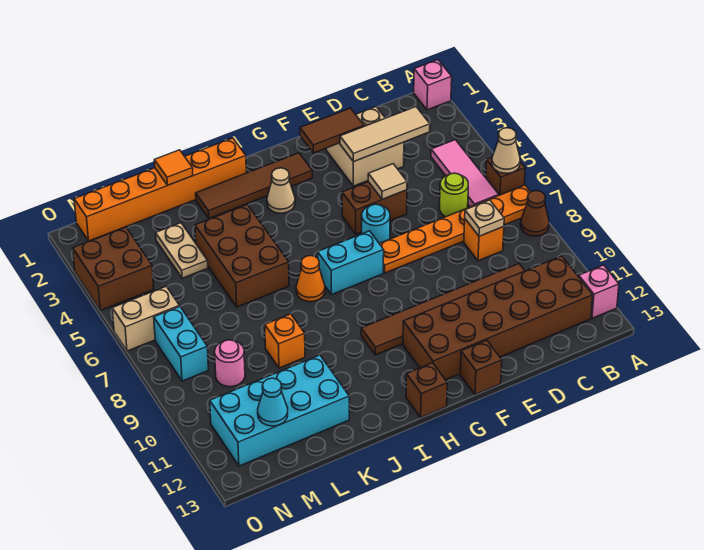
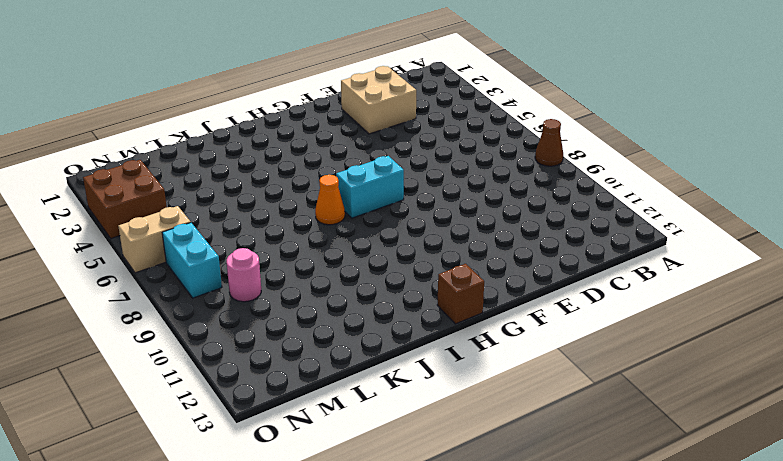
none -> pink 1x1 brick [414,60,452,110]
none -> brown 1x1 brick [486,158,525,195]
none -> orange 1x6 plate [379,185,530,273]
none -> pink 1x1 brick [579,265,619,318]

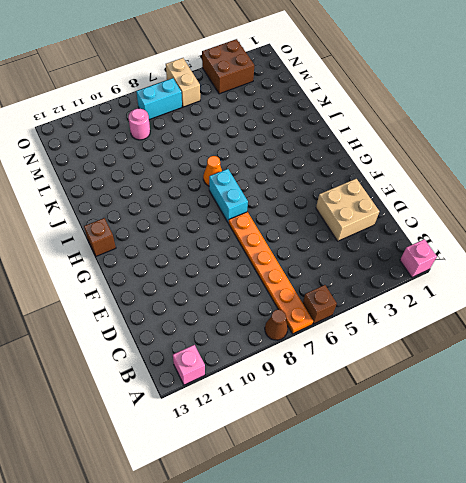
none -> pink 1x3 tile [431,140,499,207]
none -> brown 2x6 brick [403,256,593,380]
none -> lime 1x1 round brick [440,173,468,217]
none -> orange 1x1 brick [464,219,504,261]

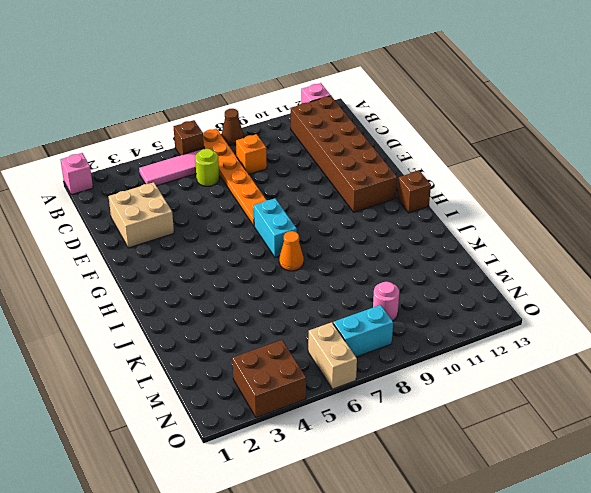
none -> brown 1x6 tile [361,264,525,355]
none -> brown 1x2 brick [342,182,407,234]
none -> cyan 1x1 round brick [362,204,390,243]
none -> brown 1x1 brick [460,340,502,395]

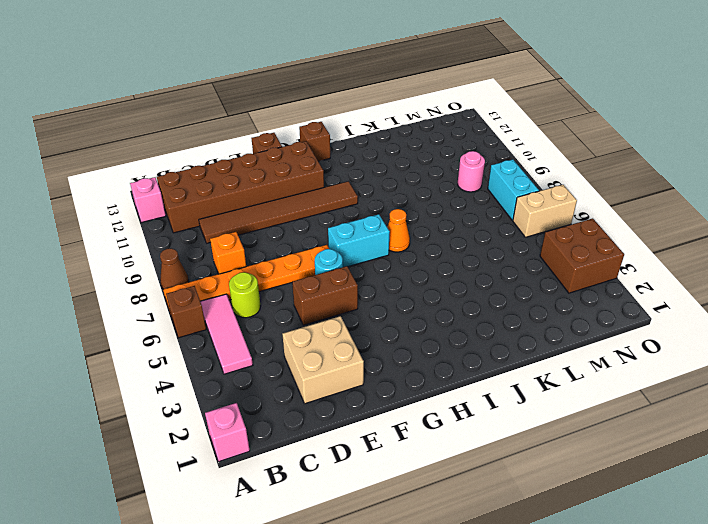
none -> brown 1x4 tile [196,153,312,218]
none -> tan 1x1 cone [267,168,295,213]
none -> orange 1x6 brick [74,138,246,241]
none -> brown 2x3 brick [195,205,289,307]

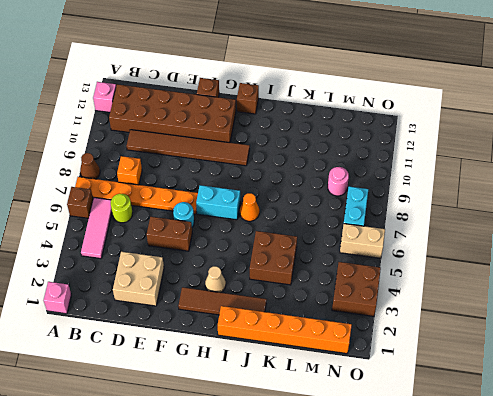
brown 2x2 brick [250,231,297,285] -> brown 2x3 brick [195,205,289,307]
none -> orange 1x1 brick [265,314,305,368]
none -> cyan 2x4 brick [210,355,349,466]
none -> tan 1x2 plate [156,223,208,278]
none -> tan 1x1 cone [492,128,520,173]

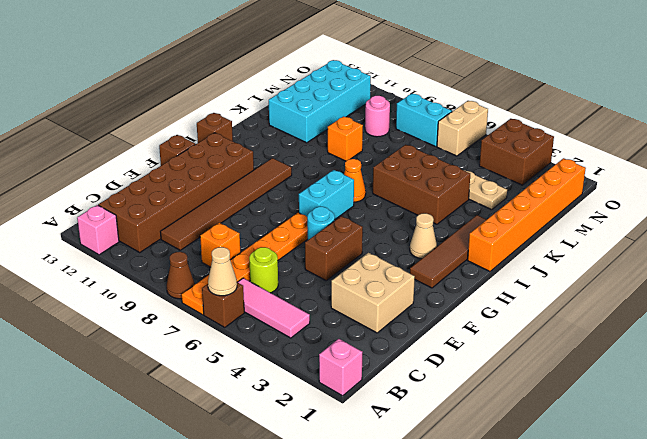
none -> tan 1x3 tile [340,107,430,162]
none -> tan 1x1 plate [465,200,504,236]
none -> brown 1x2 tile [300,108,364,153]
none -> tan 1x1 tile [368,164,407,199]

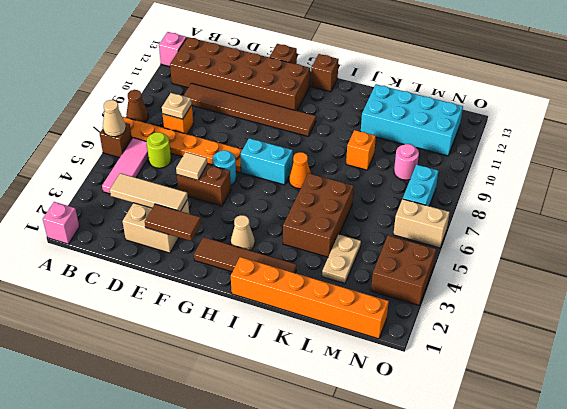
none -> orange 1x1 tile [154,150,193,185]
none -> cyan 1x1 cone [258,378,288,426]

